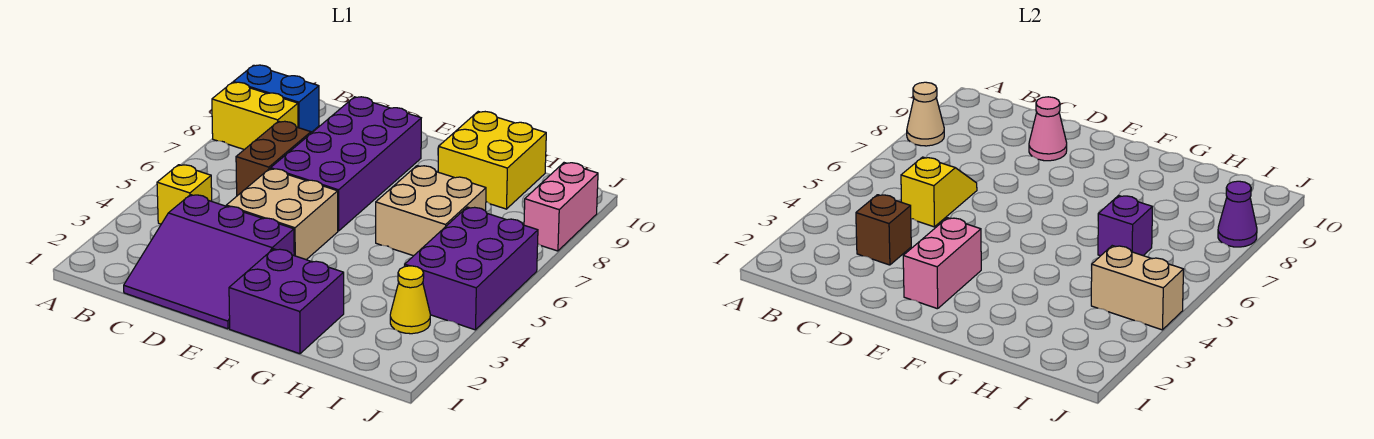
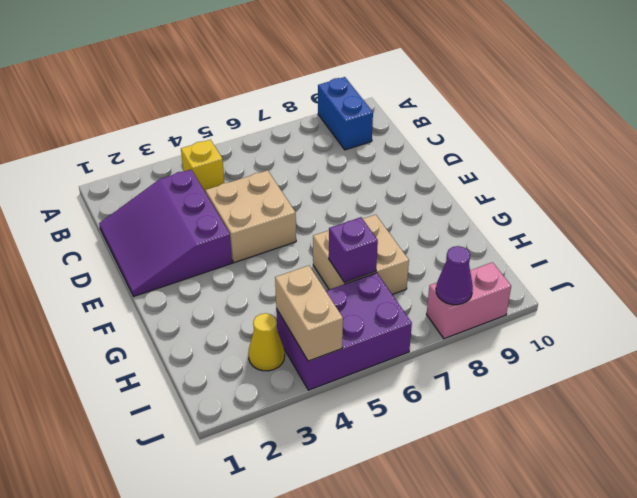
none -> yellow 1x2 brick [212,82,298,150]
none -> brown 1x2 brick [236,121,311,196]
none -> purple 2x4 brick [271,97,421,231]

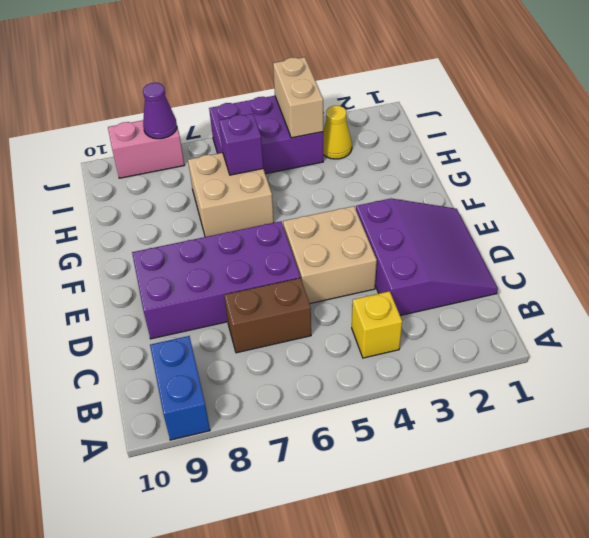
none -> yellow 1x2 brick [212,82,298,150]
none -> purple 2x2 brick [229,249,344,354]
none -> yellow 2x2 brick [438,112,546,209]

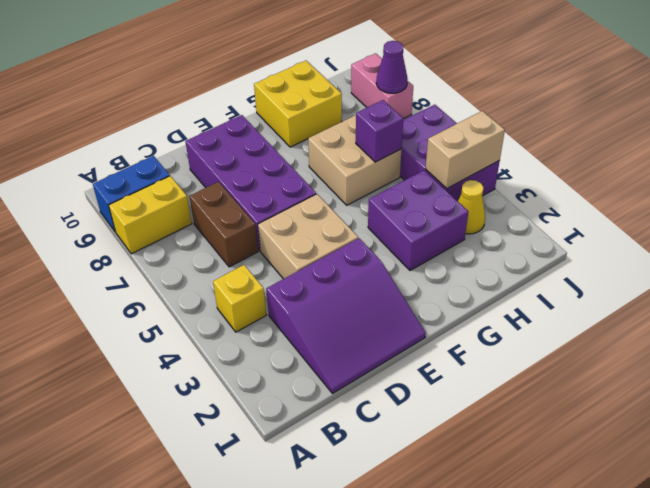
purple 2x2 brick [368,170,468,270] -> purple 2x2 brick moved to [229,249,344,354]
none -> tan 1x1 cone [907,82,944,146]
none -> brown 1x1 brick [856,195,911,265]
none -> yellow 1x2 slope [901,157,977,227]

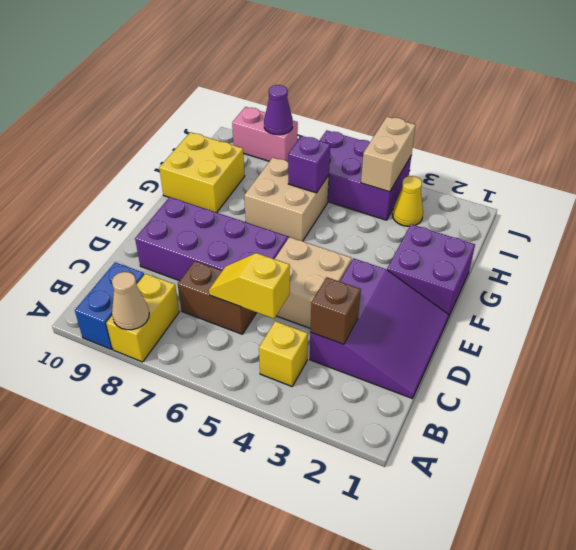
none -> pink 1x1 cone [1029,97,1067,161]
none -> pink 1x2 brick [903,218,981,309]

